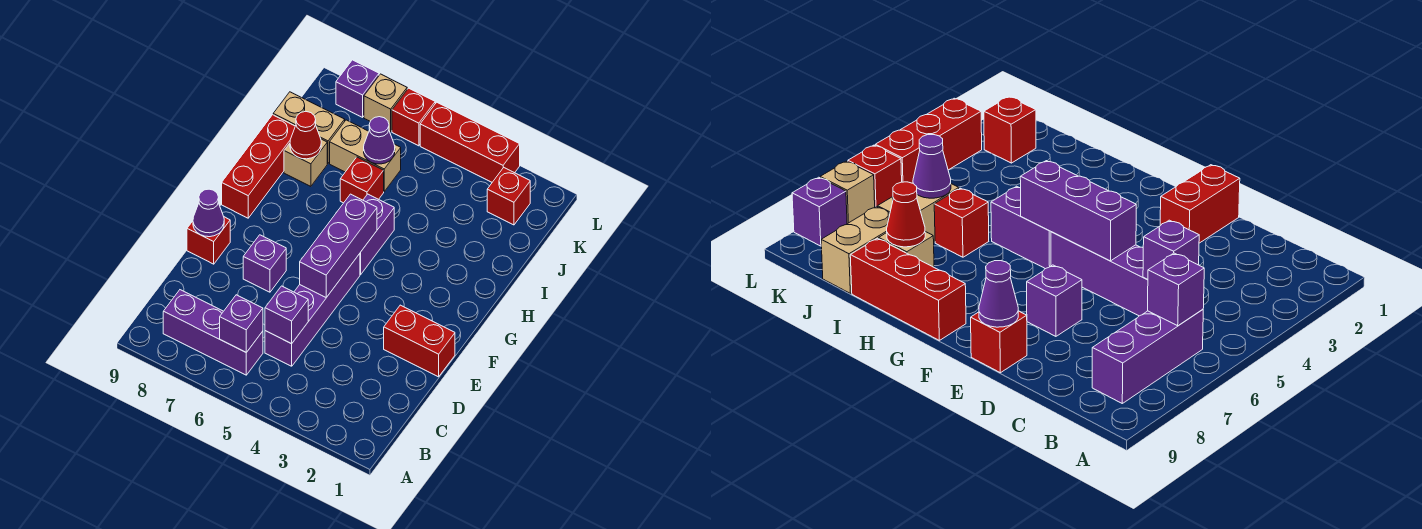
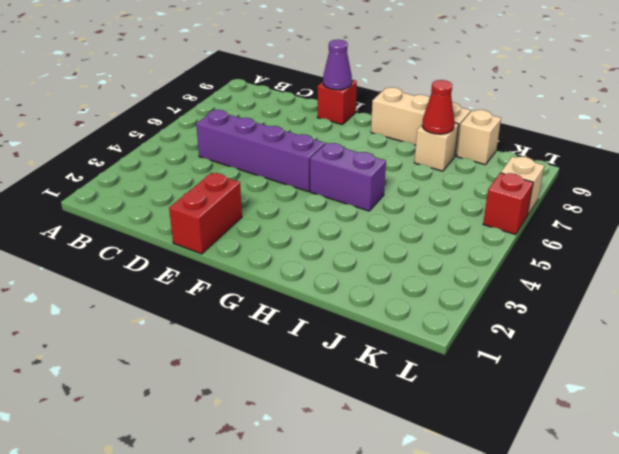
tan 1x3 brick [371,87,471,156] -> red 1x3 brick [222,115,295,218]
tan 1x1 brick [457,110,501,165] -> tan 1x2 brick [273,92,345,163]
none -> purple 1x3 brick [163,290,263,375]
none -> purple 1x1 brick [243,235,286,292]
none -> red 1x1 brick [340,157,384,203]

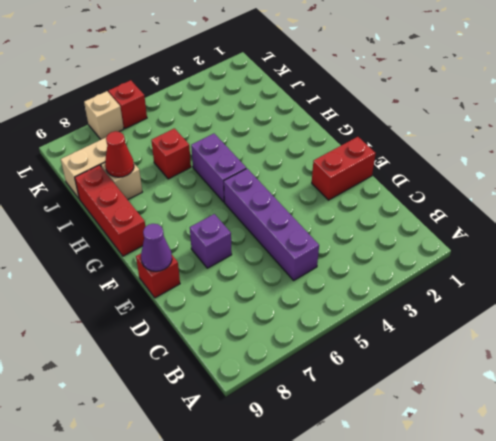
none -> purple 1x3 brick [163,290,263,375]
none -> tan 1x2 brick [330,120,401,191]
none -> red 1x1 brick [487,168,530,225]

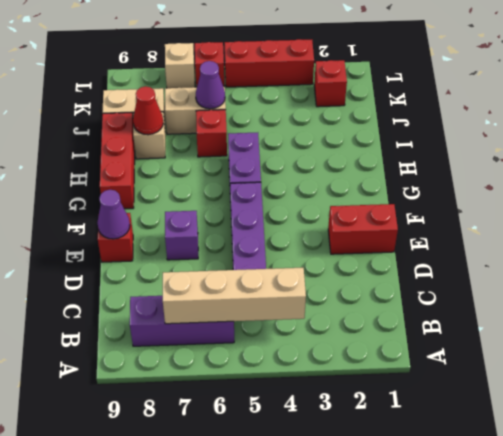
tan 1x4 brick [163,268,306,324] -> purple 1x1 brick [220,295,263,352]
none -> purple 1x1 brick [336,60,379,117]
none -> purple 1x1 brick [265,286,308,344]
none -> purple 1x3 brick [300,194,377,297]

